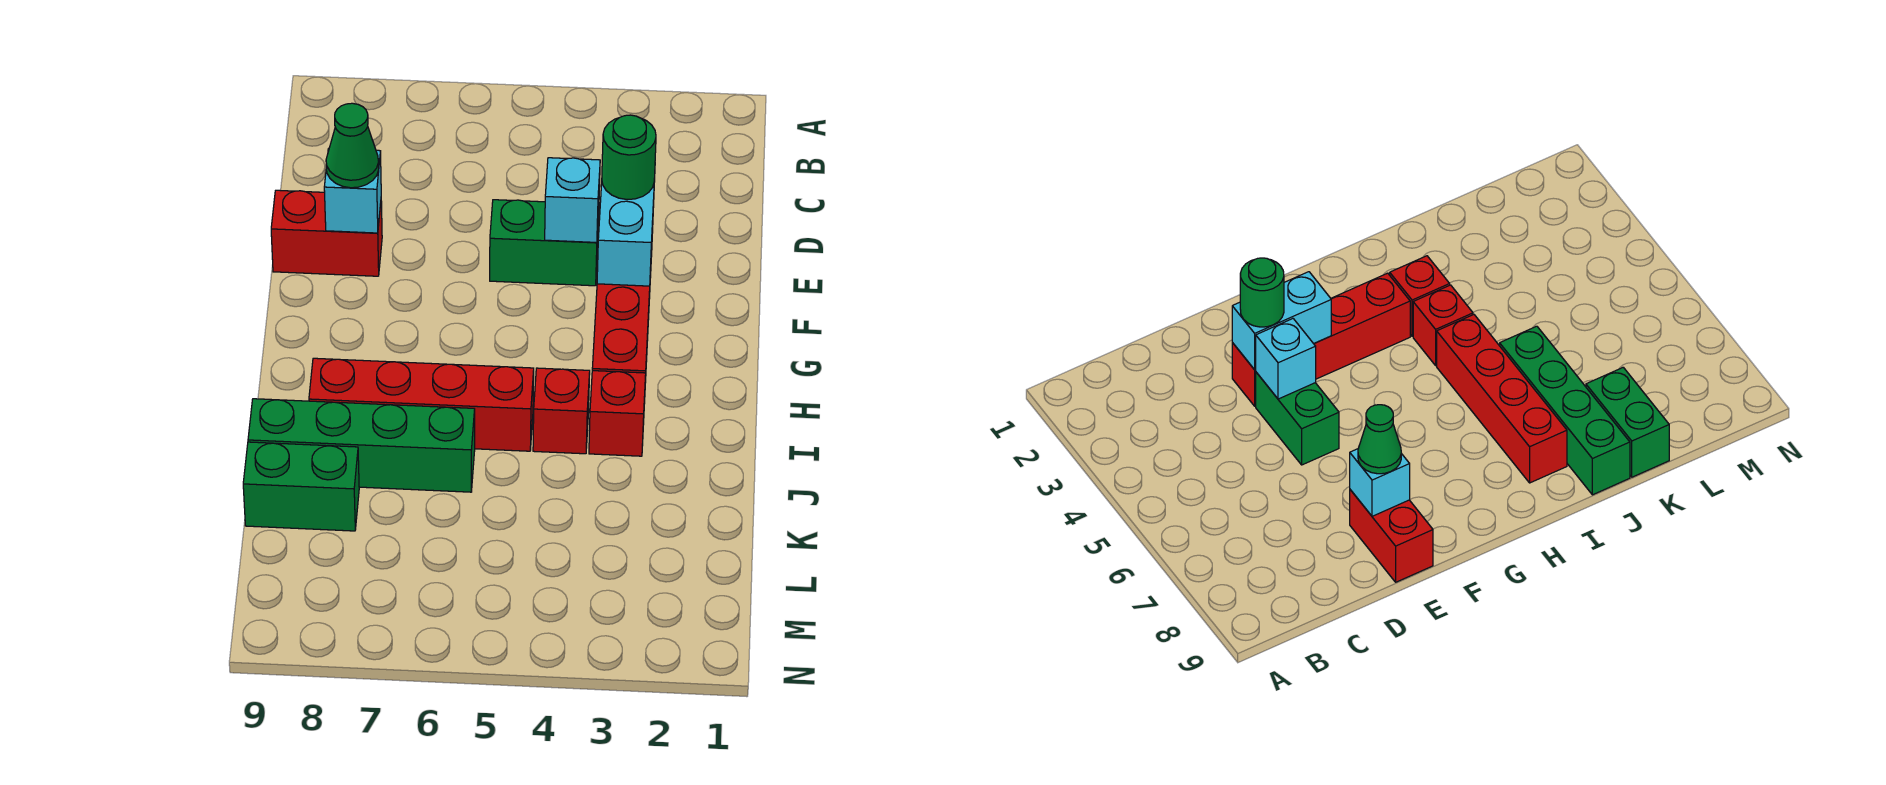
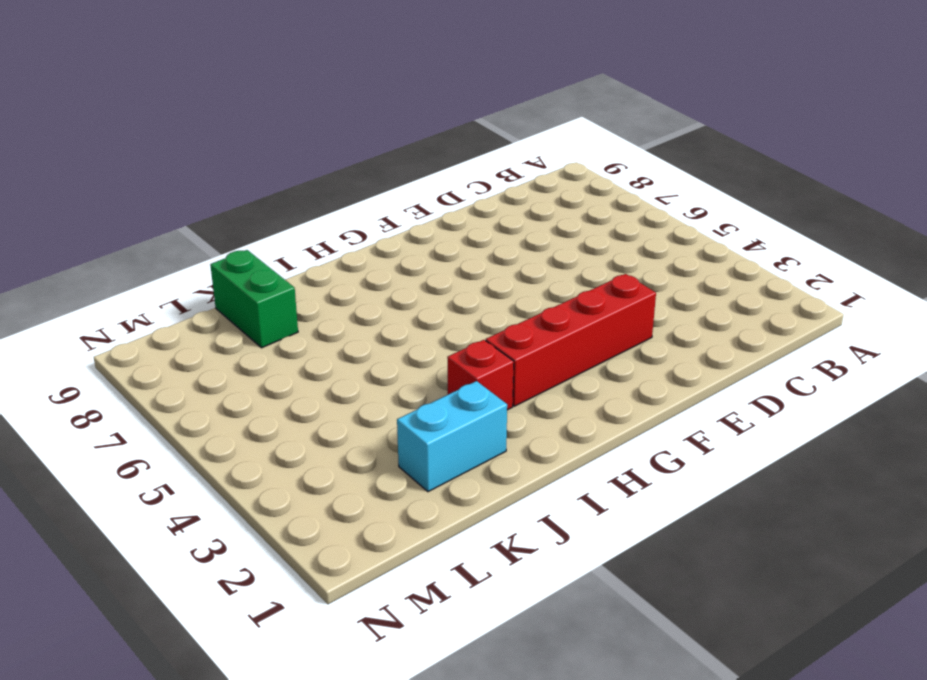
cyan 1x2 brick [397,381,507,492] -> cyan 1x2 brick moved to [597,179,655,286]
none -> green 1x2 brick [490,200,599,286]
none -> red 1x2 brick [271,190,382,276]
none -> red 1x1 brick [533,368,590,454]

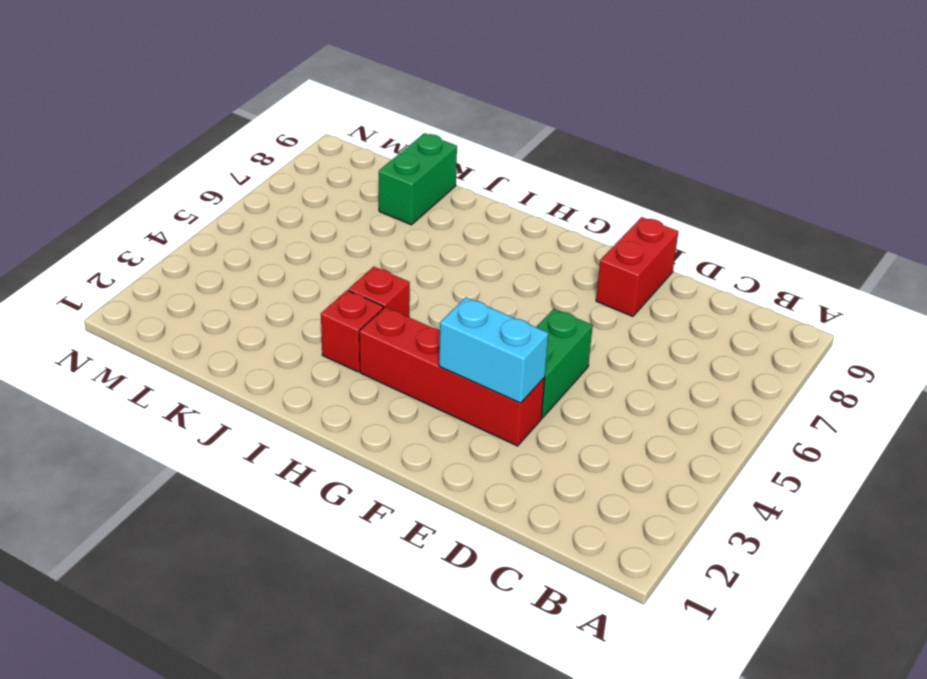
none -> red 1x4 brick [309,358,534,451]
none -> green 1x4 brick [248,399,475,492]
none -> cyan 1x1 brick [545,158,600,242]

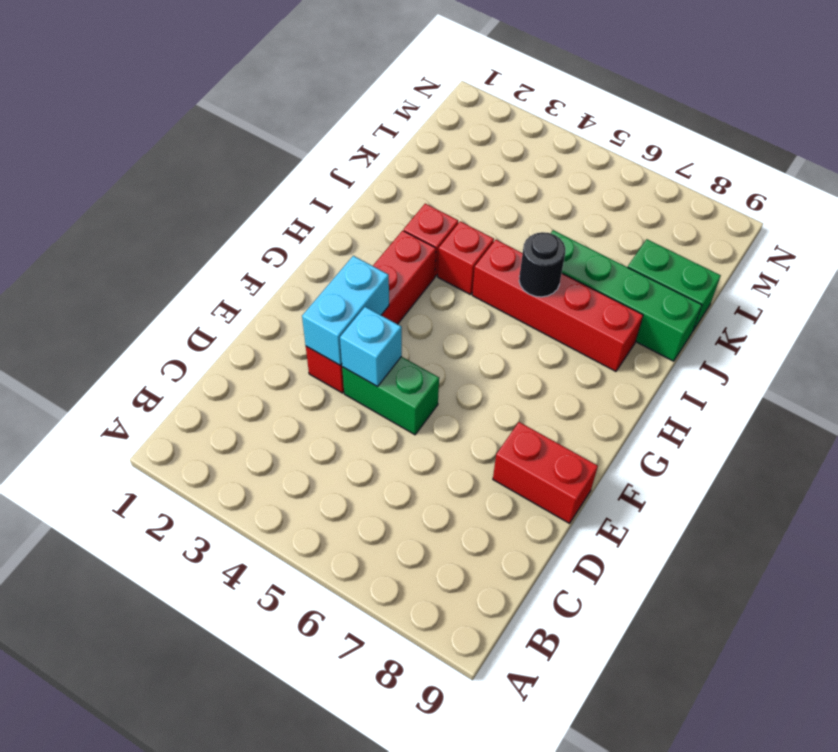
black 1x1 round brick [519,232,565,297] -> none
none -> cyan 1x1 brick [324,149,381,233]
none -> green 1x1 round brick [602,115,656,200]
none -> green 1x1 cone [326,103,379,188]

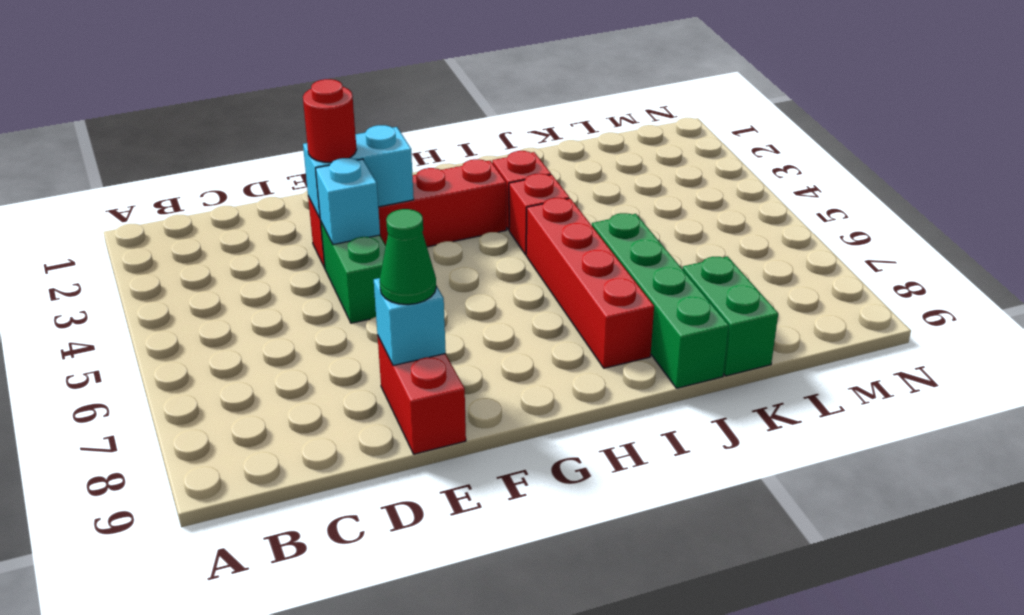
red 1x1 round brick [303,79,357,163] -> green 1x1 round brick [602,115,656,200]

